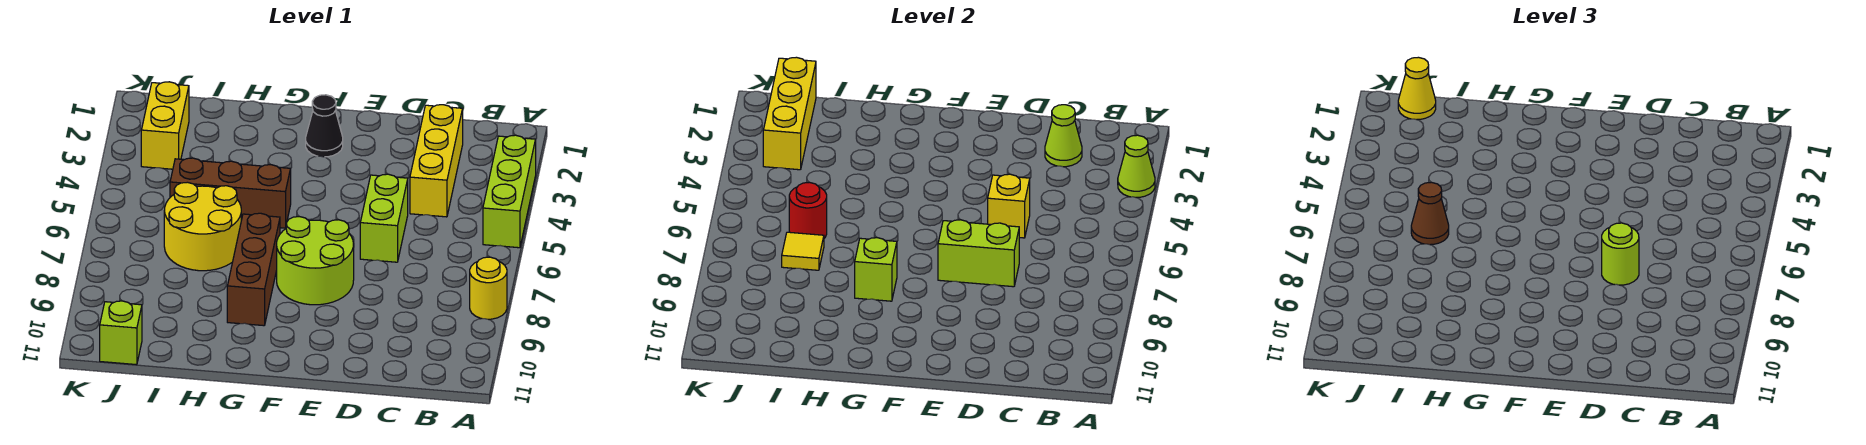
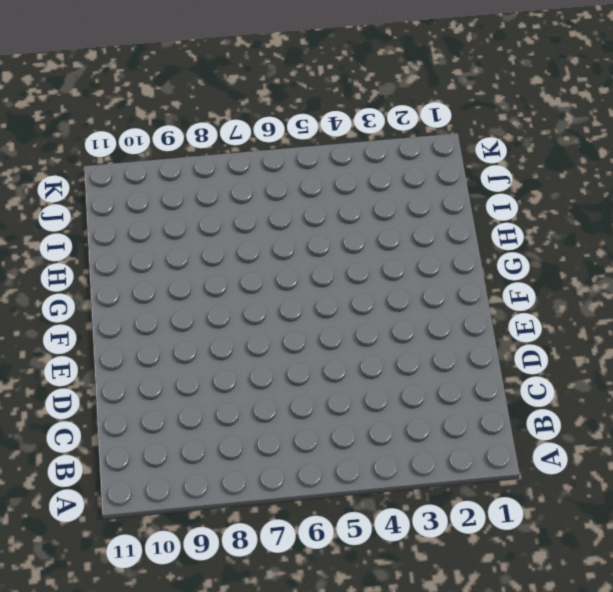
none -> lime 1x3 brick [483,135,536,248]
none -> yellow 1x1 round brick [470,257,507,319]
none -> yellow 1x3 brick [410,105,463,217]

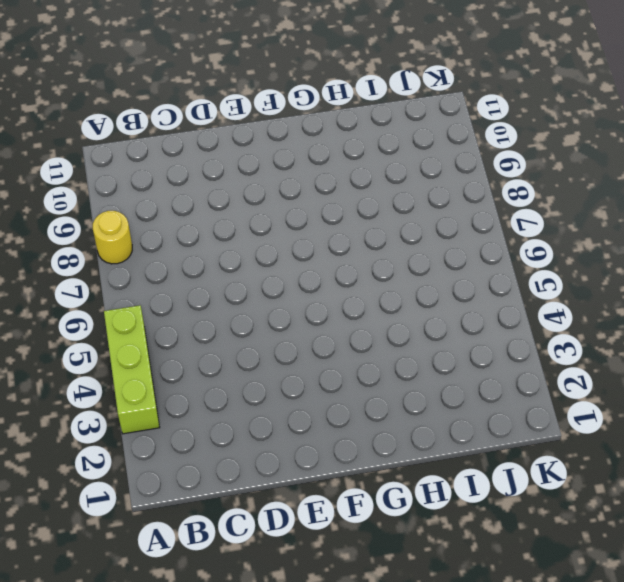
none -> yellow 1x3 brick [410,105,463,217]
none -> lime 1x2 brick [360,174,408,262]
none -> lime 2x2 round brick [277,217,354,305]

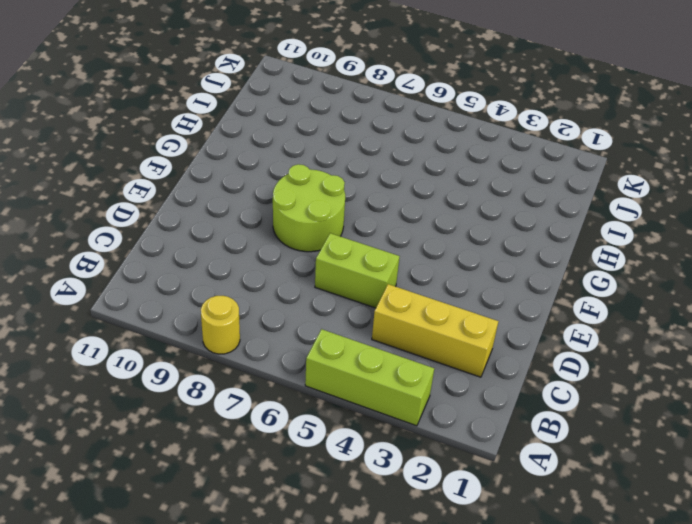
none -> black 1x1 cone [306,95,343,157]
none -> brown 1x3 brick [170,158,291,228]
none -> brown 1x3 brick [227,213,280,326]

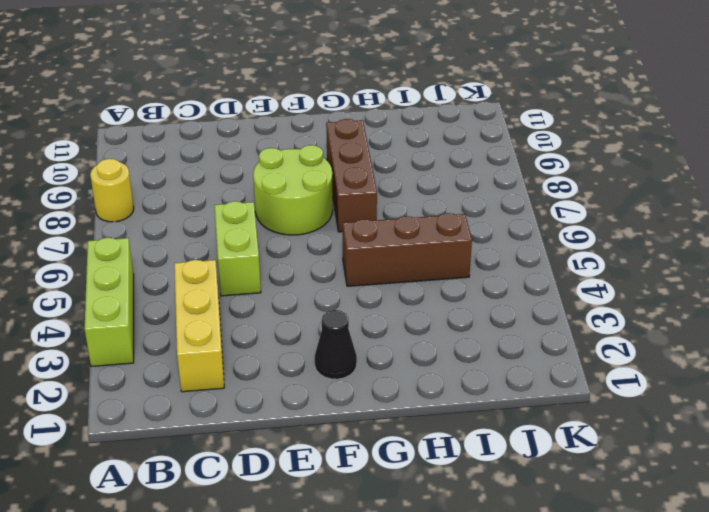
none -> yellow 2x2 round brick [164,182,241,271]
none -> yellow 1x2 brick [141,82,189,169]
none -> lime 1x1 brick [100,301,142,365]

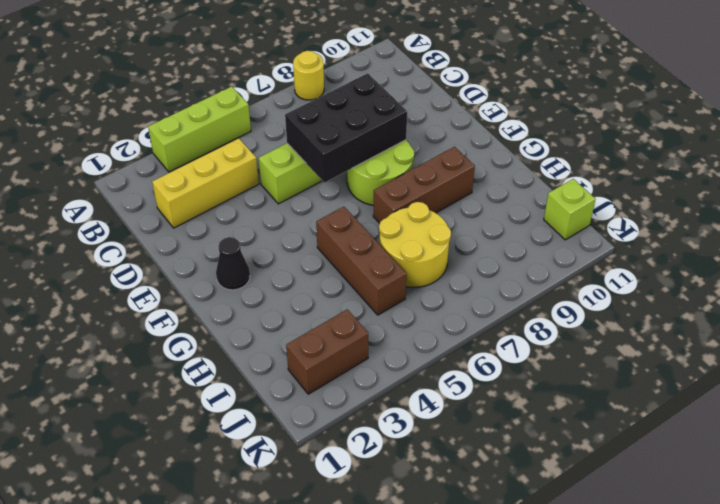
black 2x3 brick [285,73,407,183] -> lime 1x2 brick [938,220,1019,287]
brown 1x2 brick [286,309,368,394] -> yellow 1x2 brick [141,82,189,169]
none -> lime 1x1 cone [1118,135,1155,197]
none -> lime 1x1 cone [1045,105,1082,167]
none -> yellow 1x1 brick [988,174,1030,238]

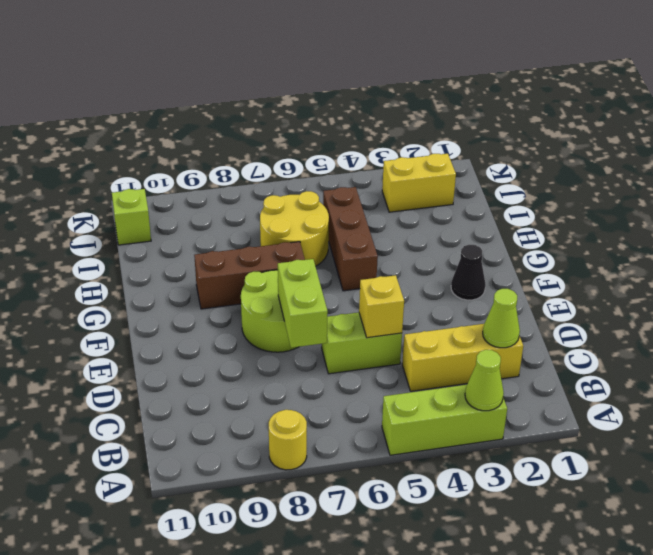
none -> lime 1x1 brick [855,238,897,301]
none -> red 1x1 round brick [789,182,827,238]
none -> yellow 1x1 tile [782,232,824,270]

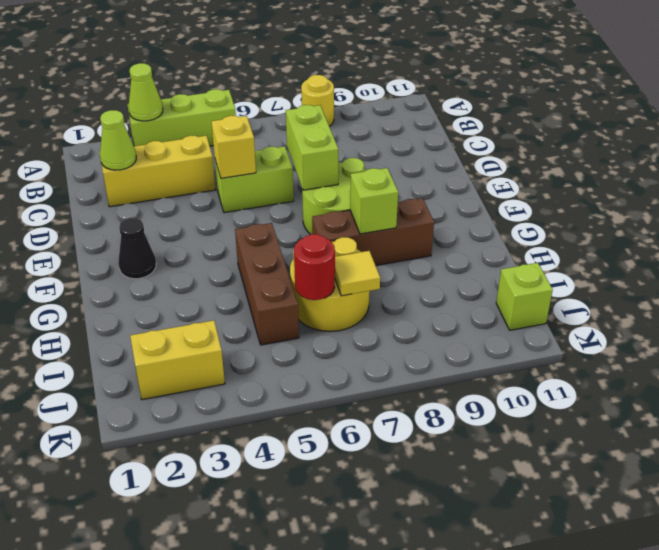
none -> yellow 1x3 brick [763,57,816,170]
none -> lime 1x1 round brick [1602,223,1639,285]
none -> brown 1x1 cone [1411,182,1449,245]

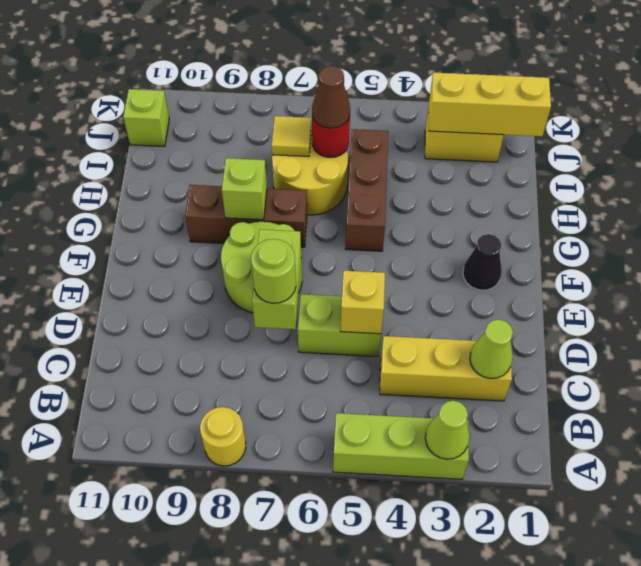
none -> yellow 1x1 cone [1398,57,1436,120]

